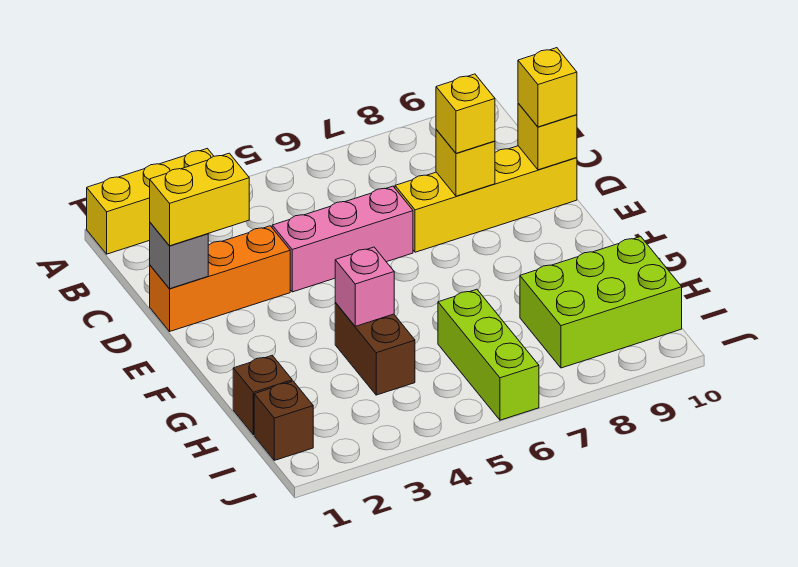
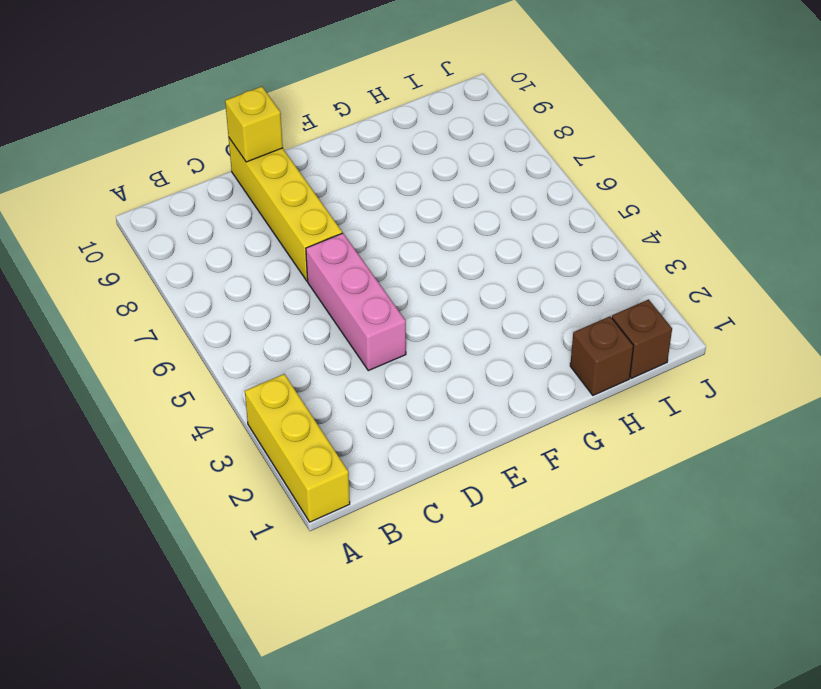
none -> orange 1x3 brick [150,226,290,331]
none -> brown 1x2 brick [335,303,415,395]
none -> lime 1x3 brick [438,289,539,420]

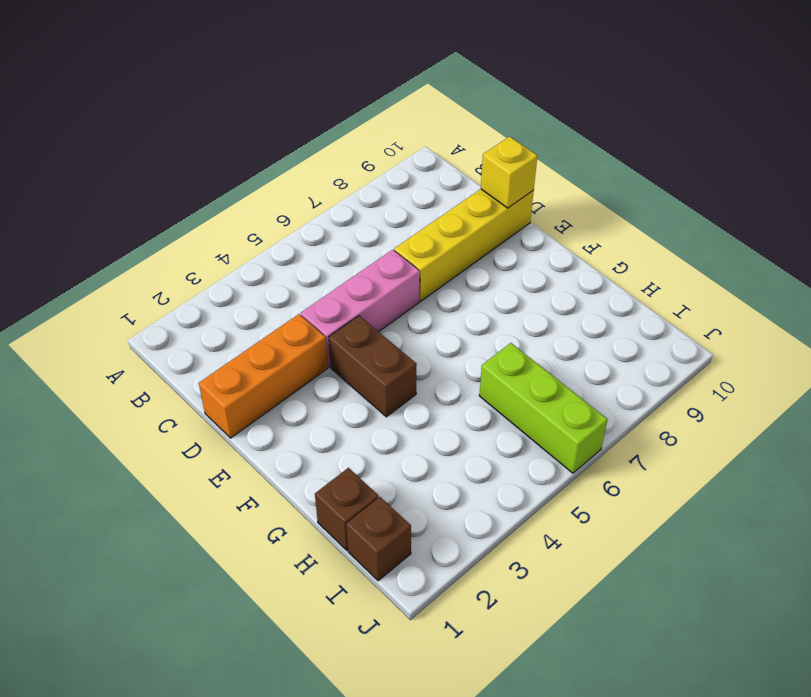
brown 1x2 brick [329,316,417,417] -> brown 1x2 brick moved to [335,303,415,395]
none -> yellow 1x3 brick [87,148,214,254]
none -> lime 2x3 brick [520,237,682,368]
none -> grey 1x1 brick [150,223,208,289]

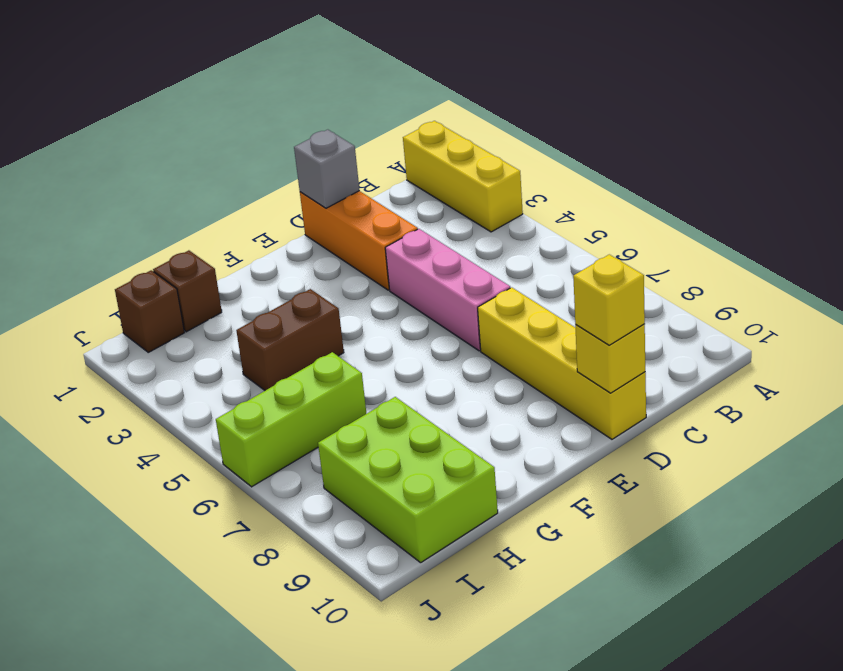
none -> yellow 1x1 brick [436,130,495,196]
none -> pink 1x1 brick [335,247,394,326]
none -> yellow 1x2 brick [150,153,249,246]

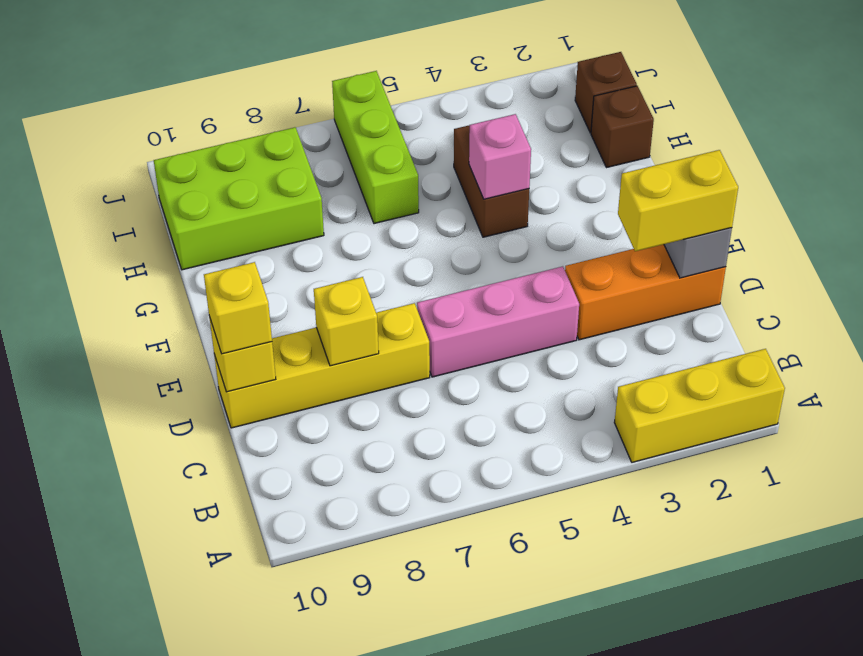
none -> yellow 1x1 brick [436,74,495,153]

